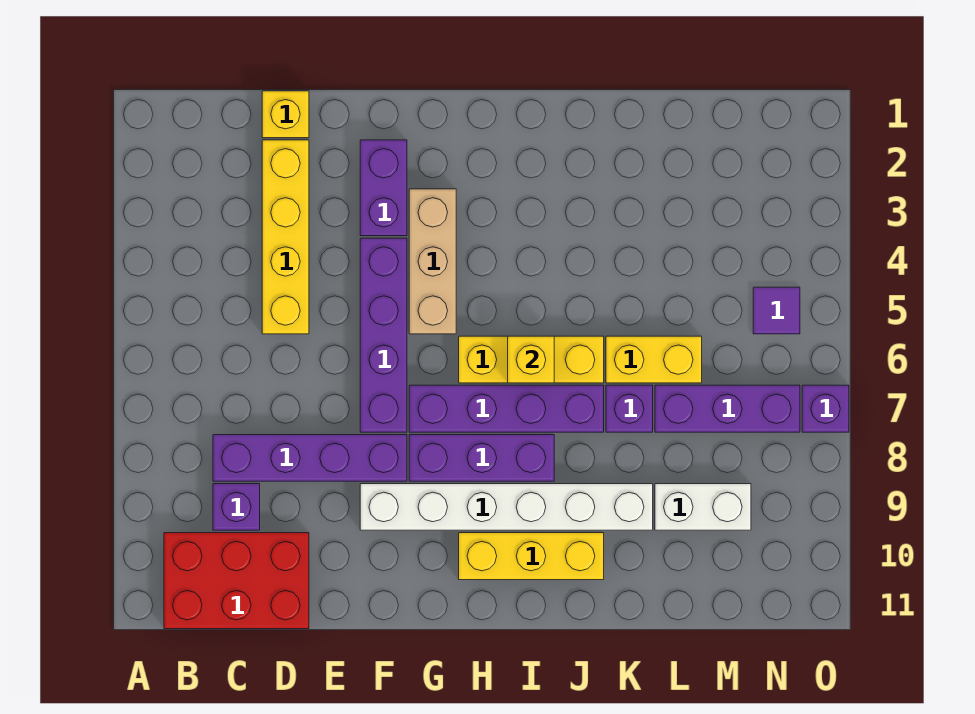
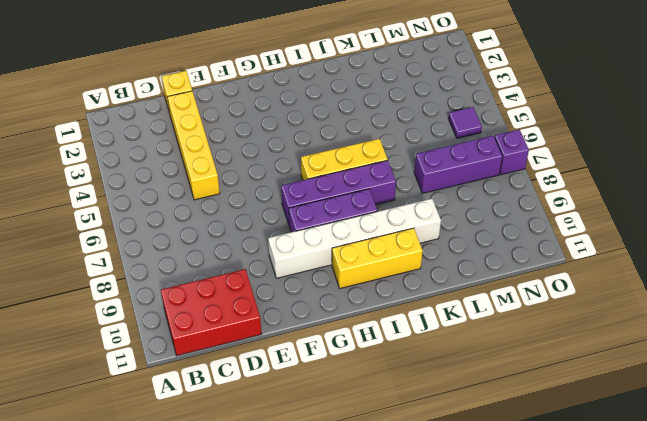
none -> purple 1x4 brick [213,435,407,481]
none -> purple 1x1 brick [213,484,260,530]
none -> purple 1x2 brick [360,140,407,236]

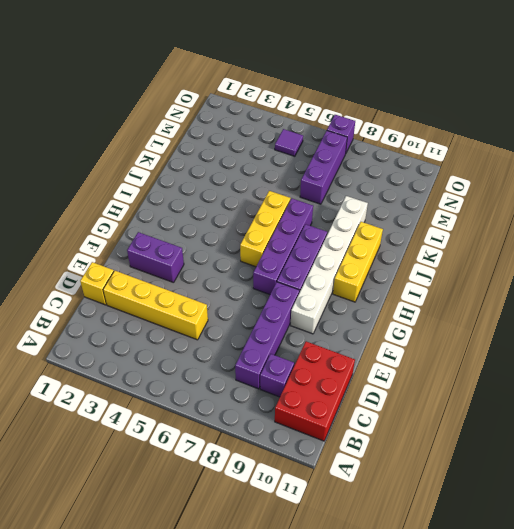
none -> purple 1x4 brick [360,238,407,432]
none -> tan 1x3 brick [409,189,456,334]
none -> yellow 1x2 brick [606,336,702,383]

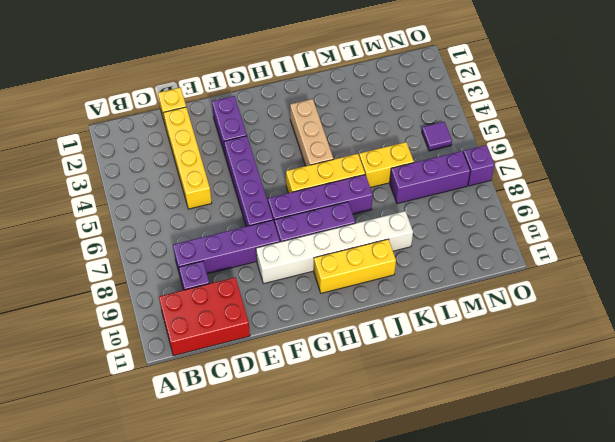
tan 1x3 brick [290,99,333,166] -> tan 1x3 brick moved to [409,189,456,334]
none -> purple 1x1 brick [606,385,653,432]
none -> white 1x2 brick [655,484,751,530]
none -> yellow 1x1 brick [508,336,554,383]

